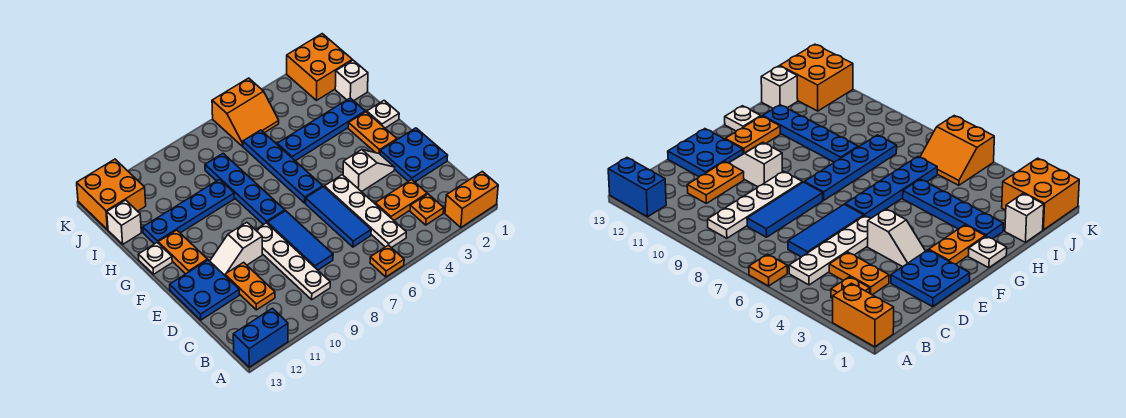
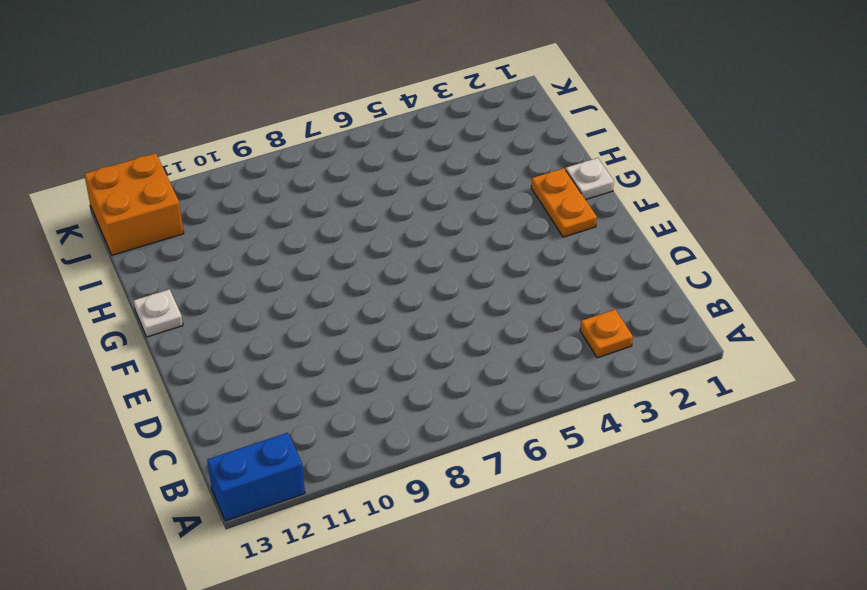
none -> orange 1x2 brick [445,171,498,228]
none -> orange 1x1 plate [370,245,404,277]
none -> white 1x4 plate [324,175,406,248]

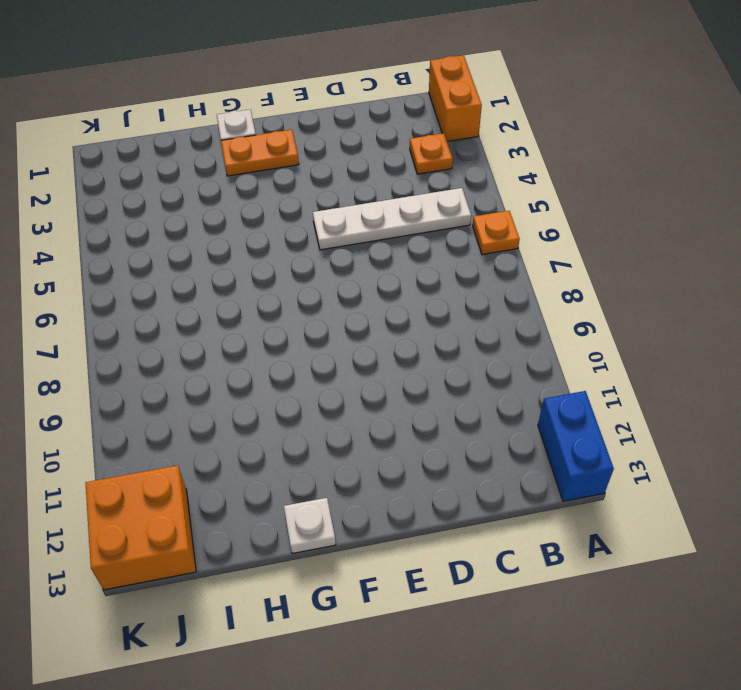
none -> white 1x4 plate [256,223,330,300]
none -> orange 1x2 plate [375,180,427,220]
none -> blue 1x3 tile [306,187,371,247]

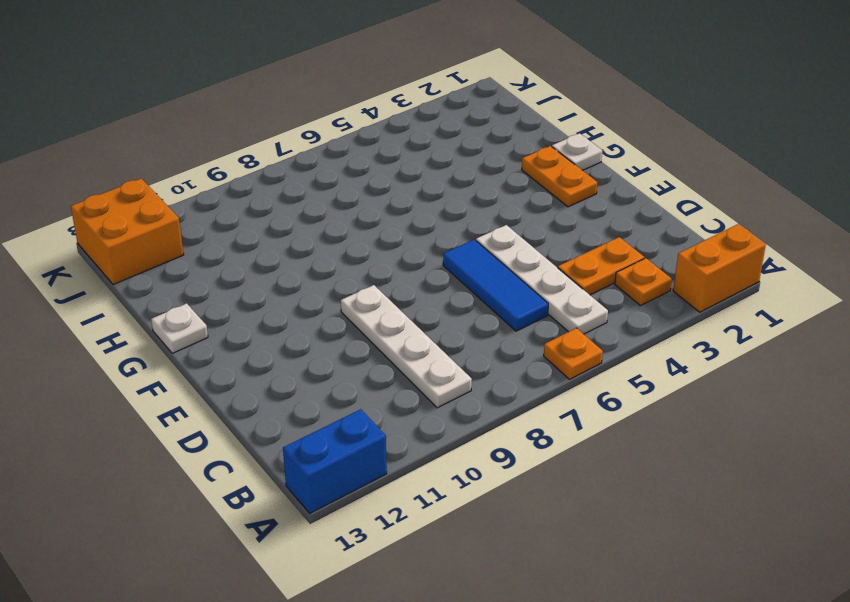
none -> blue 1x3 tile [267,211,333,270]
none -> orange 1x2 plate [225,262,275,310]
none -> blue 2x2 plate [380,128,448,182]

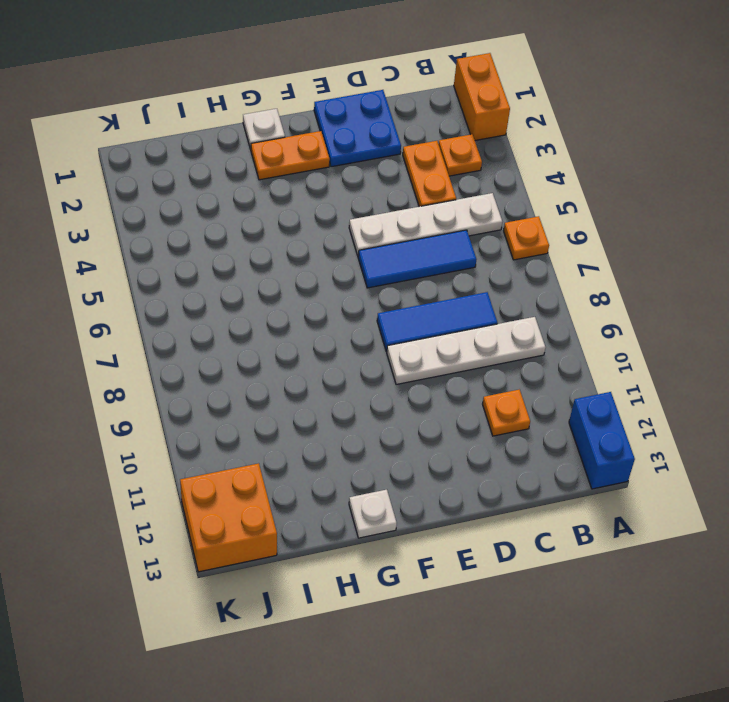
orange 1x1 plate [483,390,530,436] -> orange 1x2 plate [225,262,275,310]
none -> blue 2x2 plate [170,260,239,320]
none -> white 1x2 slope [343,150,395,192]
none -> white 1x2 slope [210,222,262,275]

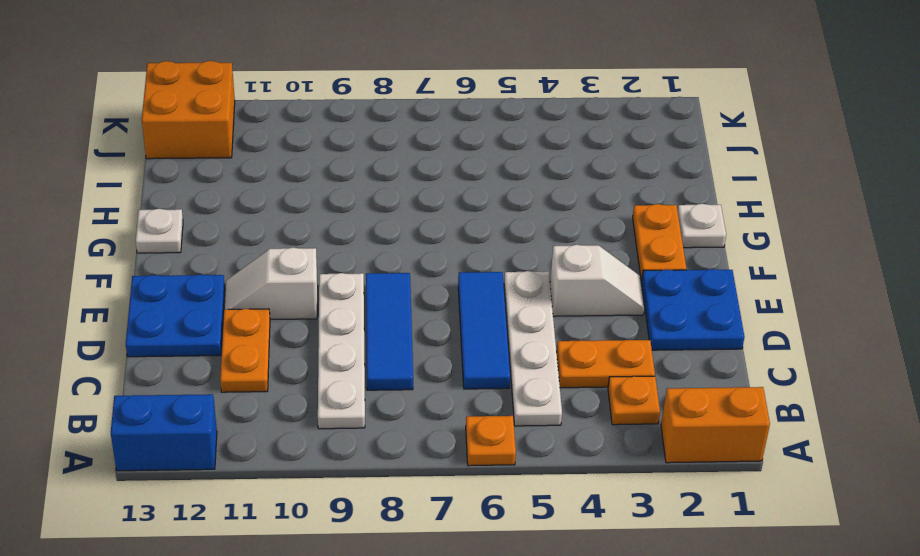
none -> blue 1x4 plate [243,130,323,203]
none -> blue 1x4 plate [205,153,285,225]
none -> orange 1x2 plate [158,230,207,274]

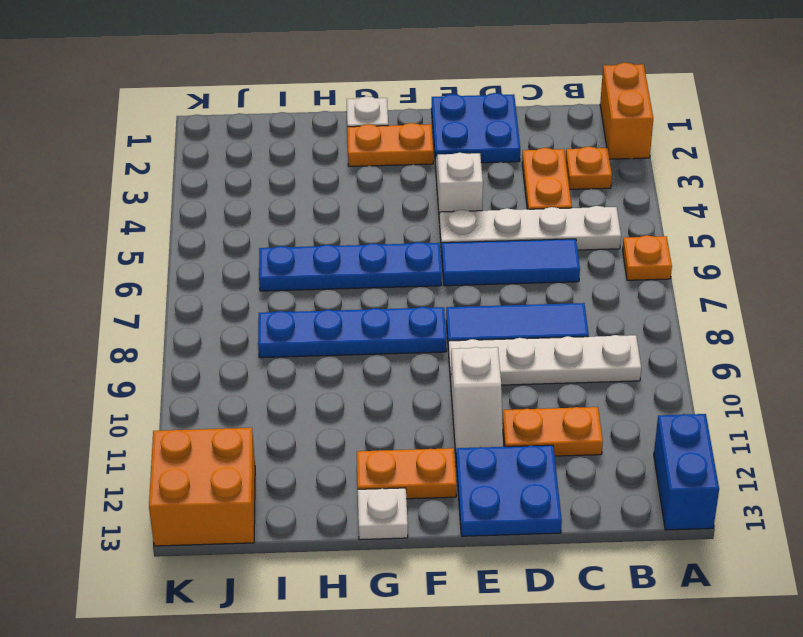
none -> blue 1x4 plate [277,98,365,161]
none -> blue 1x4 plate [143,179,234,244]
none -> white 1x1 brick [335,60,368,101]

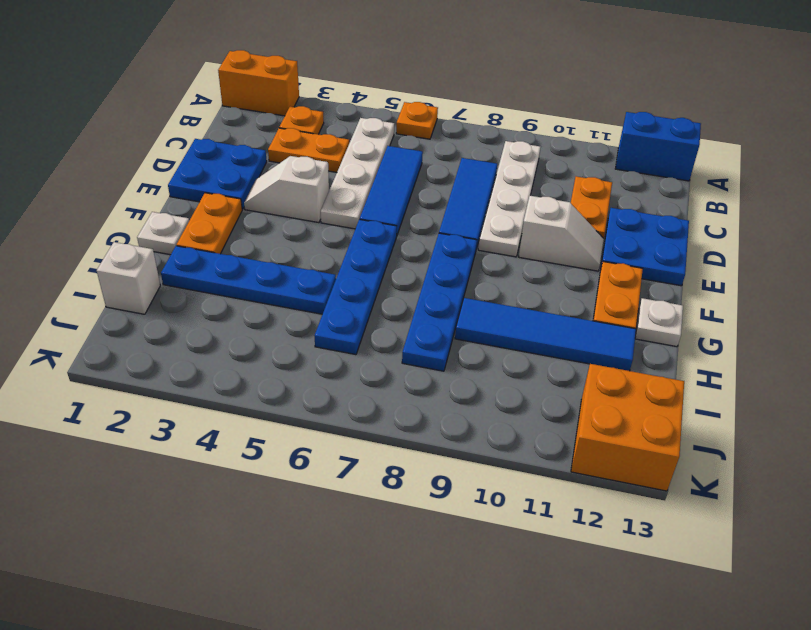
blue 1x4 tile [455,298,636,371] -> blue 1x4 plate [143,179,234,244]
none -> white 1x1 brick [107,200,141,244]
none -> orange 2x2 brick [287,34,352,100]
none -> orange 2x2 slope [212,78,279,146]

